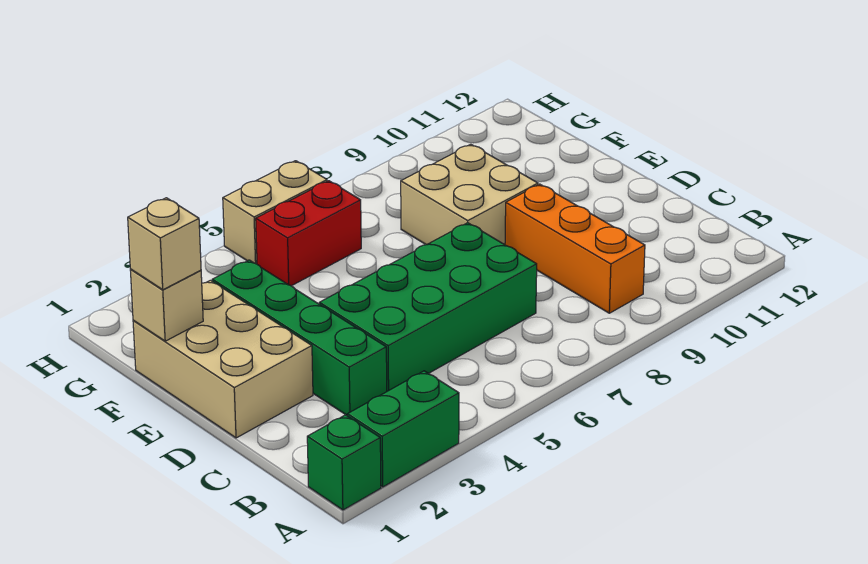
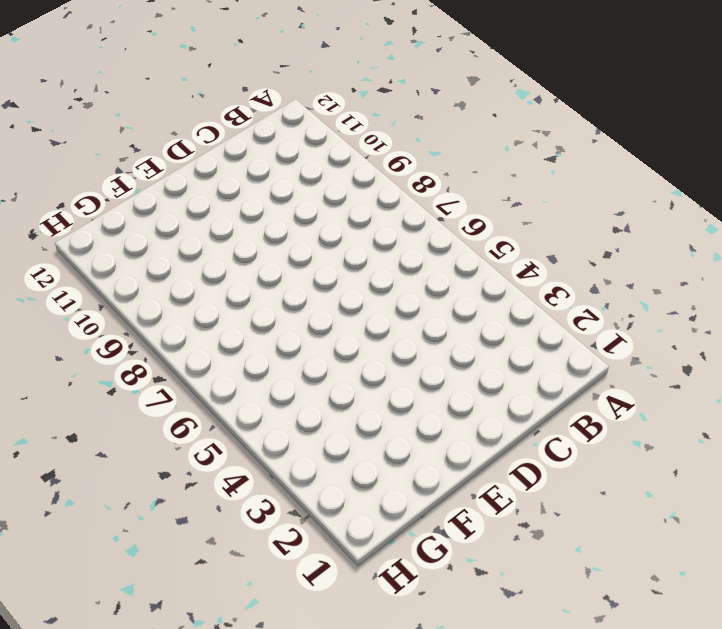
none -> green 1x1 brick [307,415,381,510]
none -> green 1x2 brick [347,371,459,487]

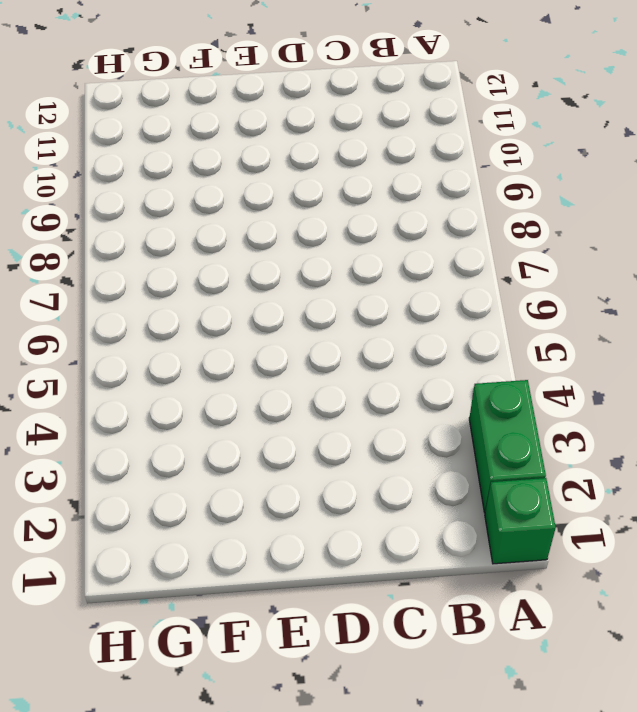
none -> orange 1x3 brick [505,184,645,313]
none -> green 1x4 brick [212,260,387,416]

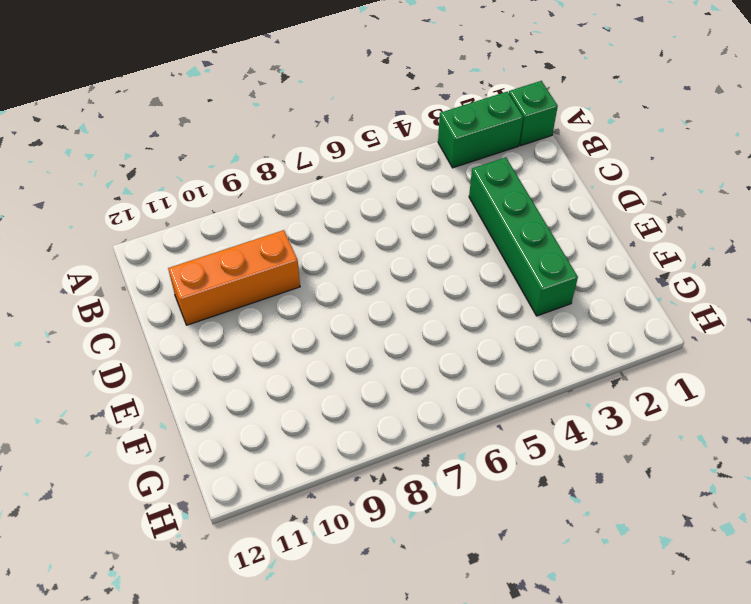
orange 1x3 brick [168,230,300,325] -> orange 1x3 brick turned to [505,184,645,313]
none -> green 2x4 brick [319,223,537,391]
none -> tan 2x3 brick [133,280,313,438]

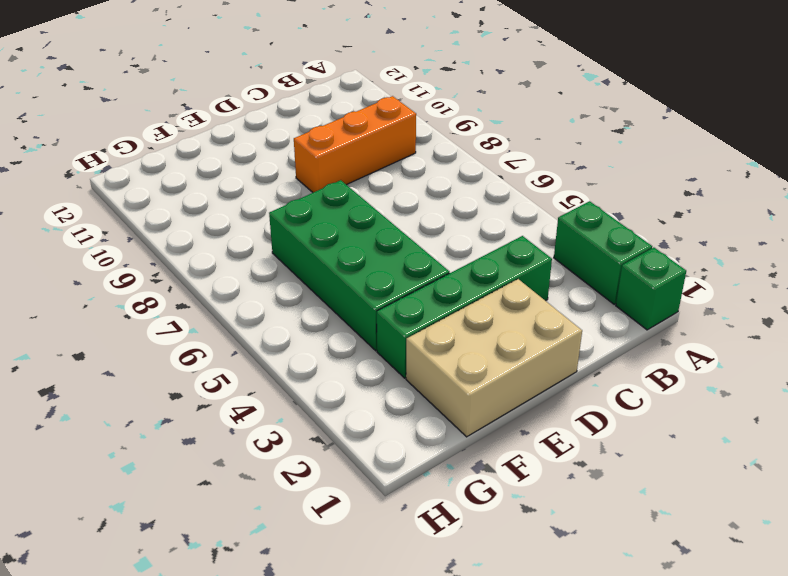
green 2x4 brick [269,180,450,351] -> green 2x4 brick moved to [319,223,537,391]
none -> tan 2x2 brick [401,144,538,245]
none -> red 1x2 brick [256,181,361,286]

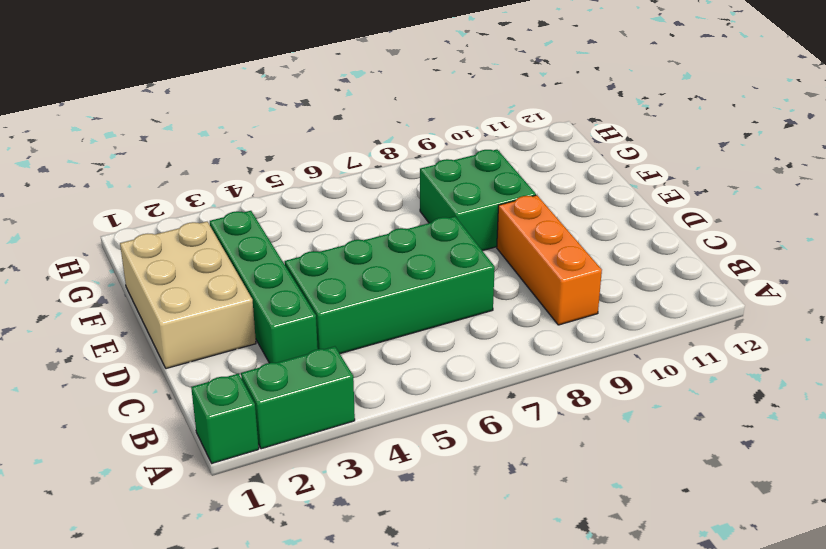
green 2x2 brick [420,150,536,251] -> tan 2x2 brick [401,144,538,245]
none -> red 1x2 brick [256,181,361,286]
none -> tan 1x2 brick [223,161,327,264]

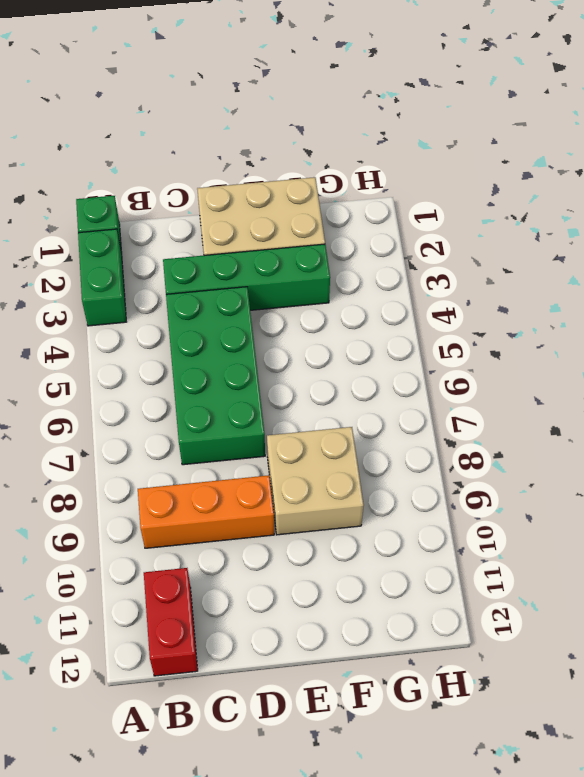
red 1x2 brick [144,568,198,676] -> red 1x2 brick moved to [256,181,361,286]
none -> tan 1x2 brick [223,161,327,264]
none -> tan 1x1 brick [130,270,203,341]

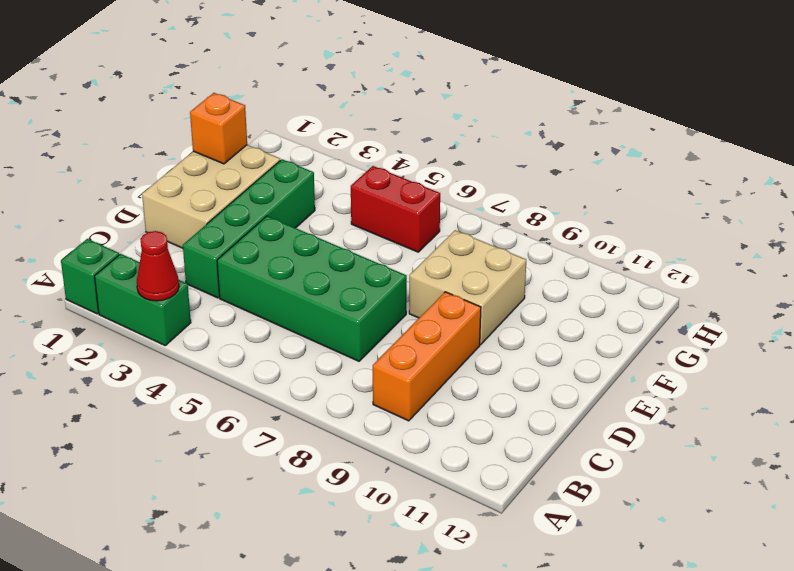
red 1x1 cone [137,231,179,301] -> none
orange 1x1 brick [190,93,247,164] -> tan 1x1 brick [130,270,203,341]
none -> tan 1x2 brick [223,161,327,264]
none -> tan 1x1 brick [128,198,201,290]

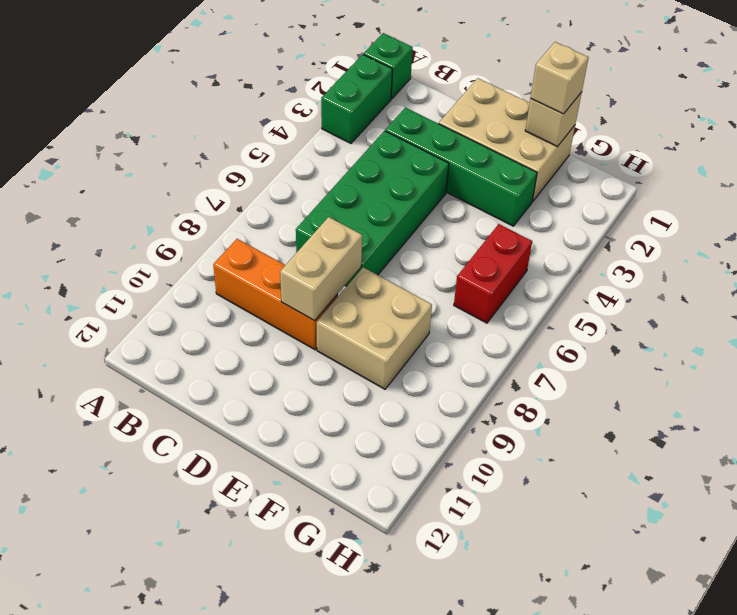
tan 1x2 brick [280,217,362,321] -> tan 1x2 brick moved to [223,161,327,264]

